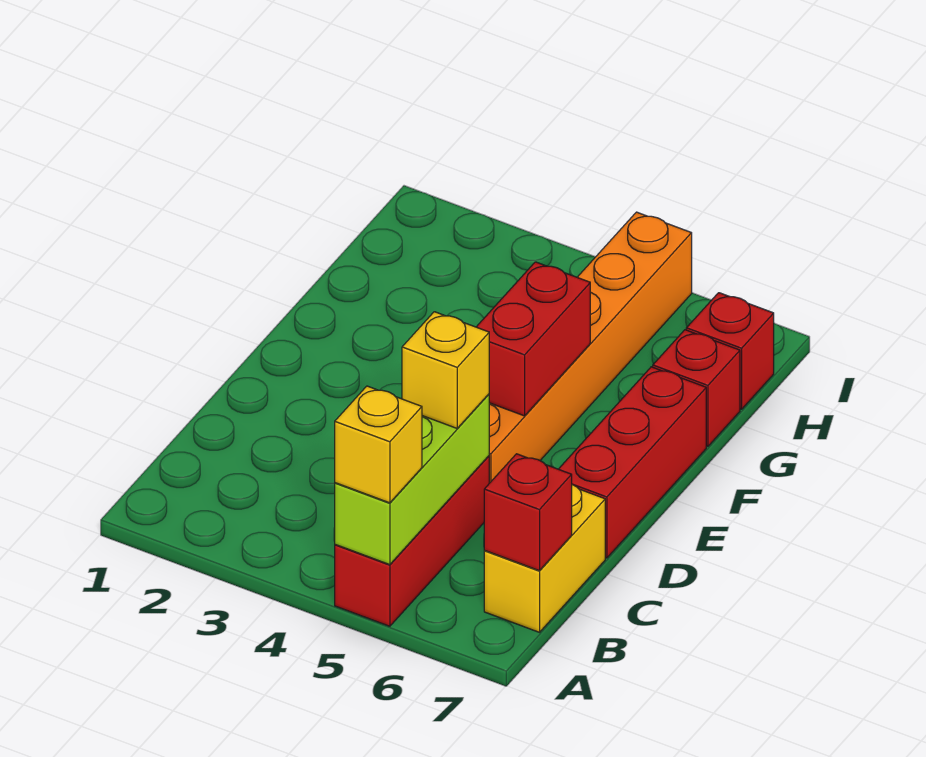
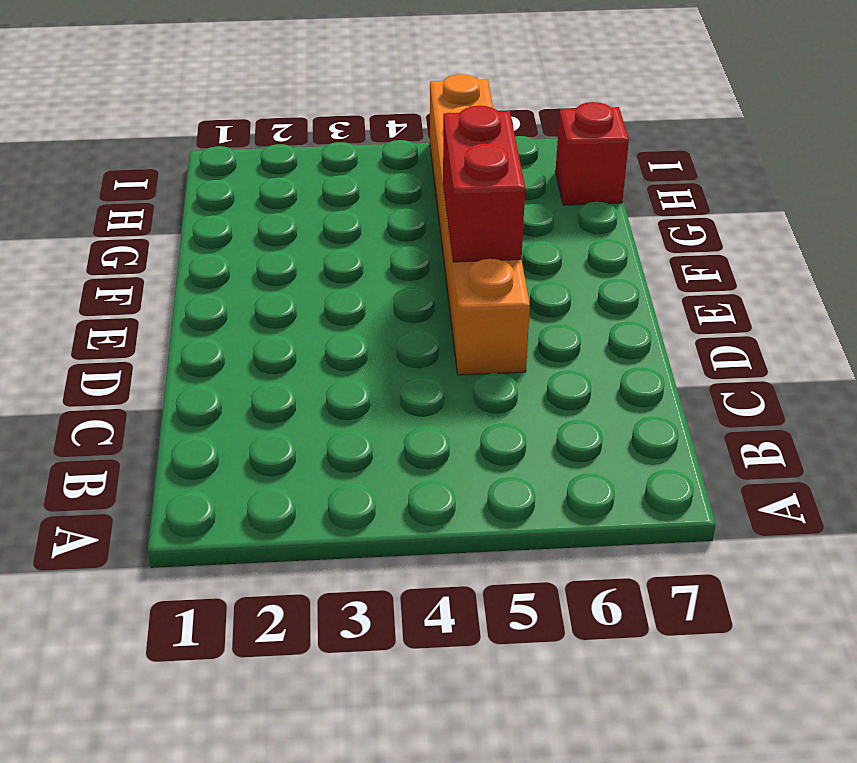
none -> red 1x3 brick [335,456,489,626]
none -> yellow 1x2 brick [484,484,605,632]

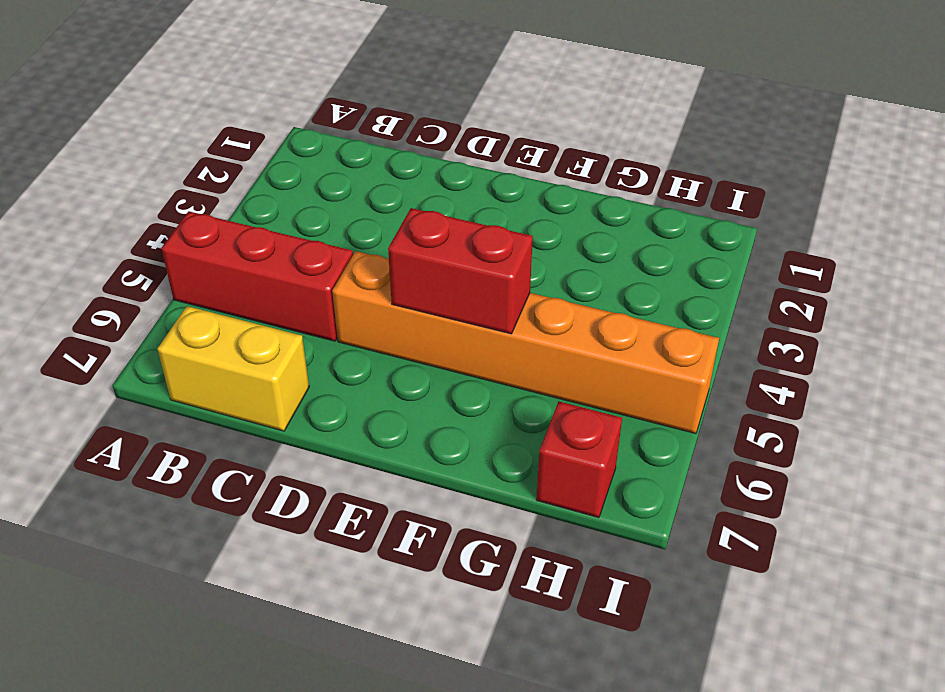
none -> red 1x3 brick [559,367,706,558]
none -> red 1x1 brick [653,330,740,446]

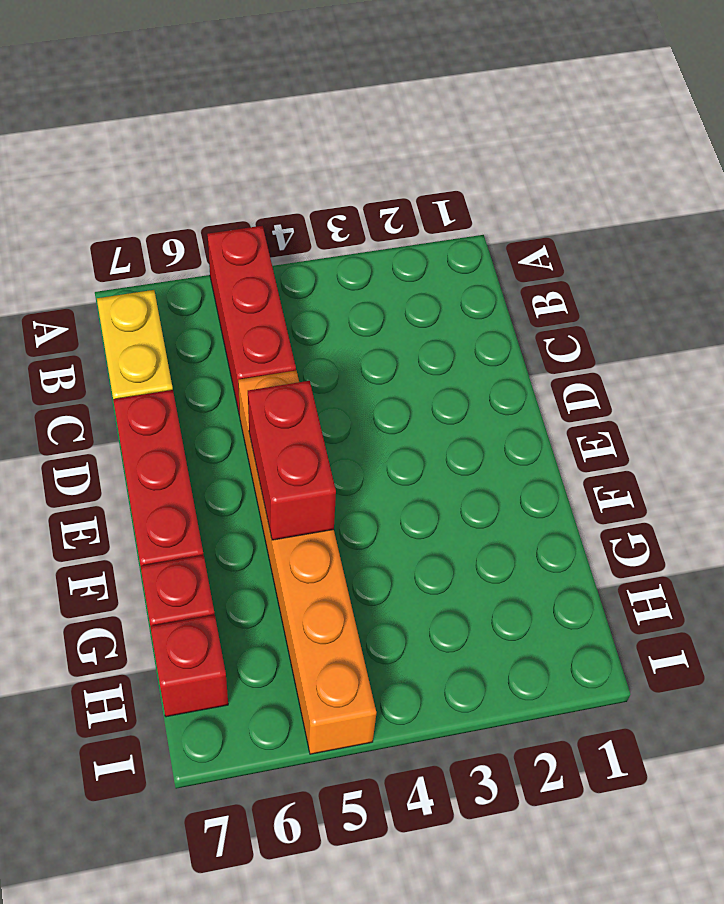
none -> lime 1x3 brick [335,394,489,565]
none -> red 1x1 brick [484,454,572,571]

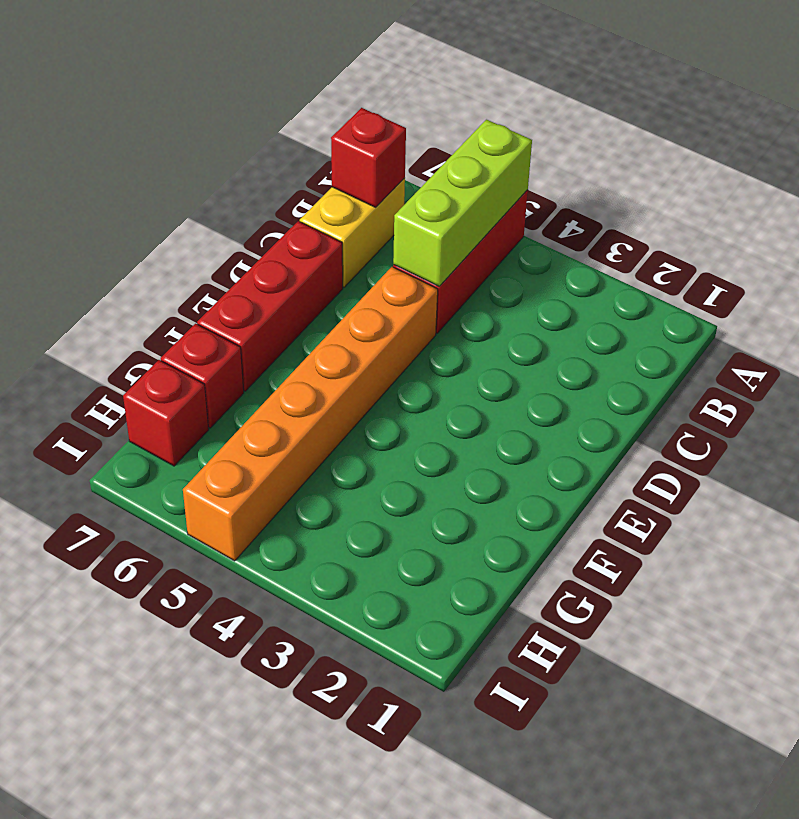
none -> red 1x2 brick [477,262,590,416]
none -> yellow 1x1 brick [335,386,422,503]

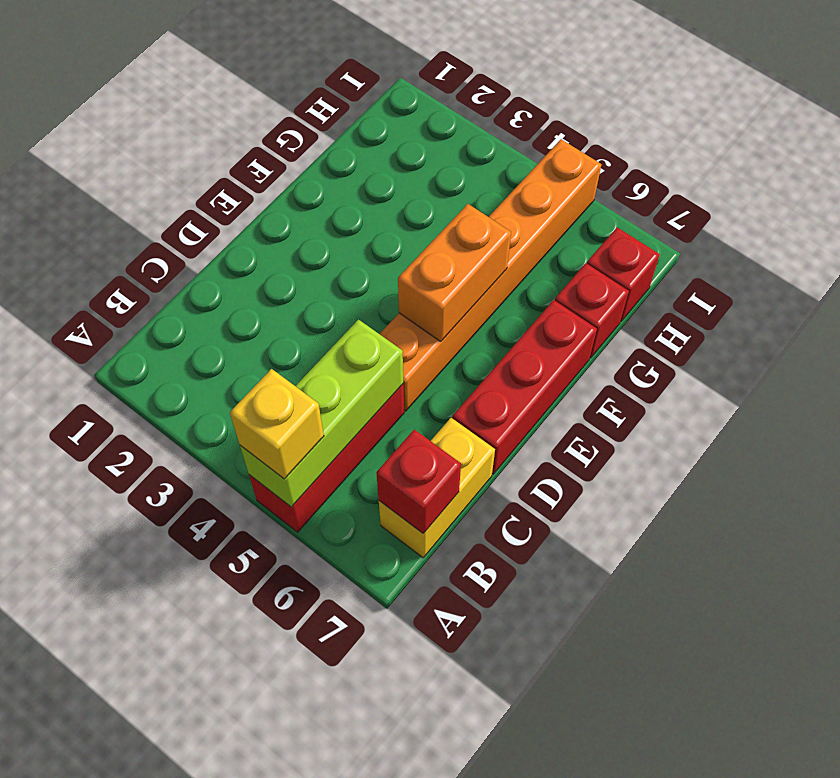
orange 1x2 brick [398,204,511,341] -> red 1x2 brick [477,262,590,416]
none -> yellow 1x1 brick [402,312,489,428]

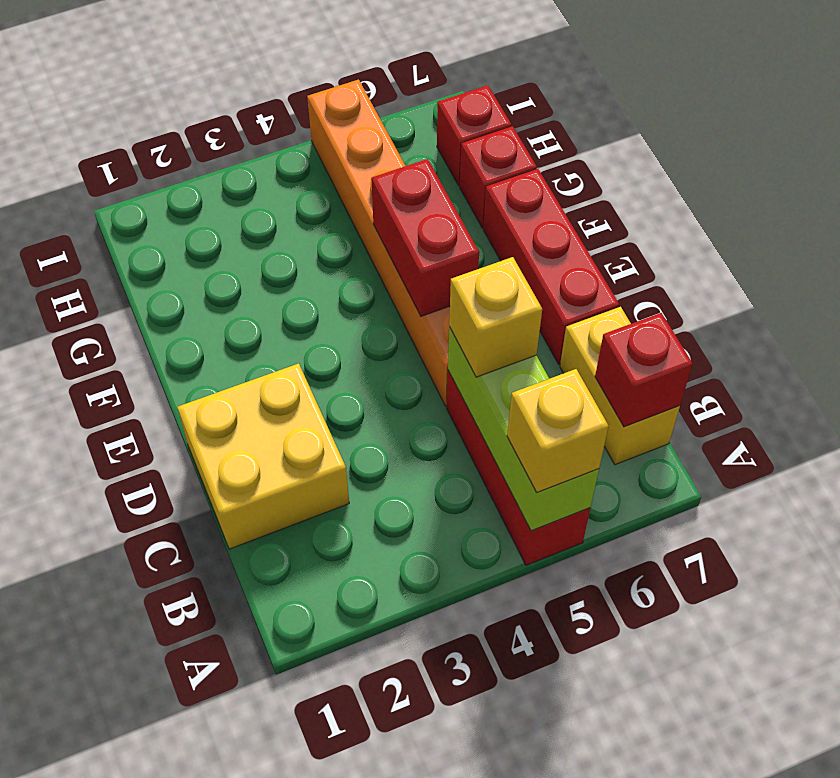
yellow 2x2 brick [177,363,349,549] -> none

